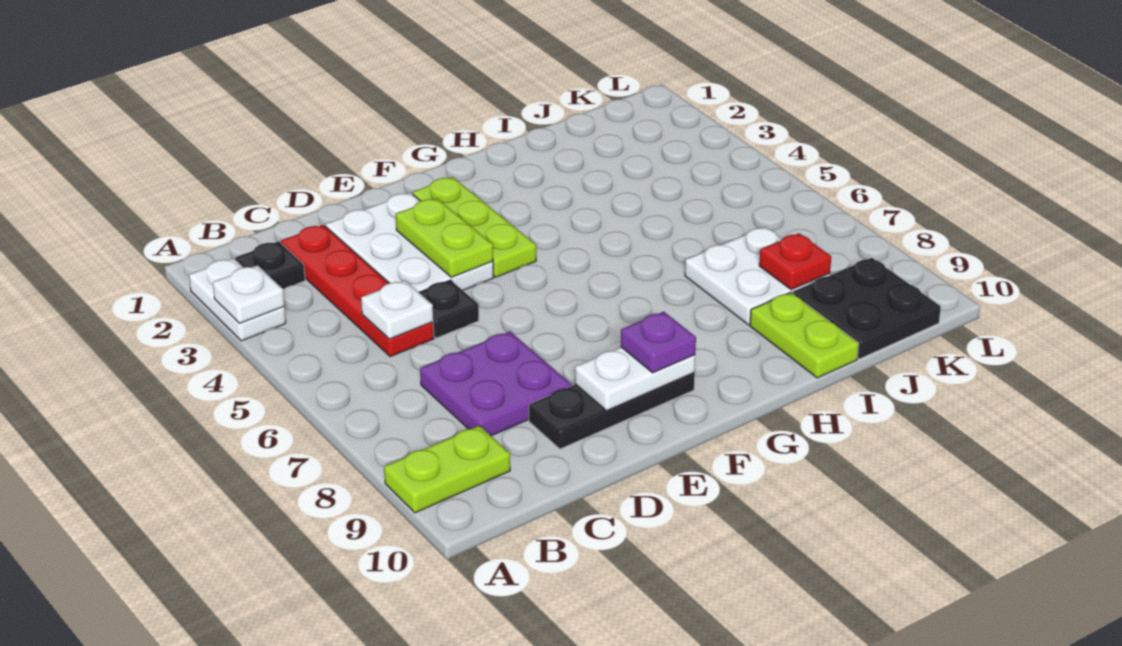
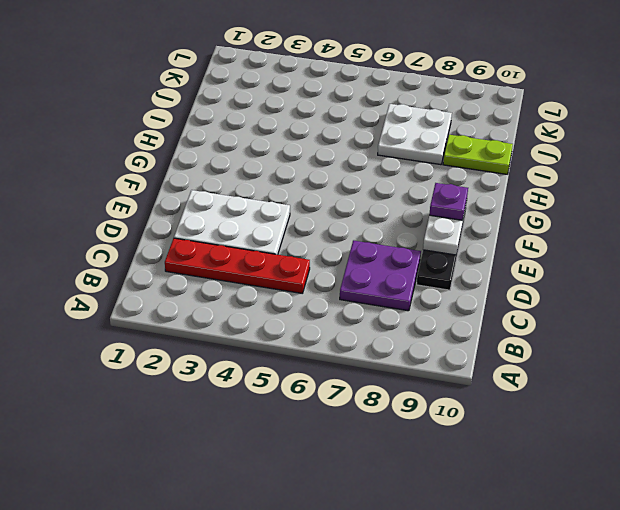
none -> white 1x2 plate [189,258,286,341]
none -> lime 1x2 plate [384,426,510,513]
none -> black 1x1 plate [236,241,305,289]

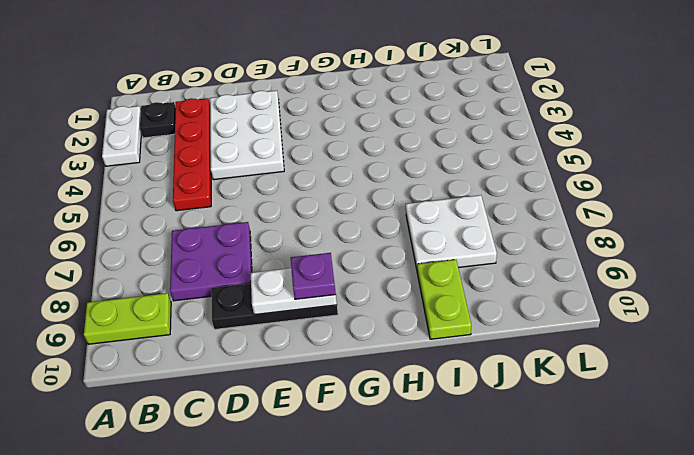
none -> black 1x1 plate [419,280,479,338]
none -> lime 1x3 plate [412,177,536,277]
none -> black 2x2 plate [793,258,941,359]

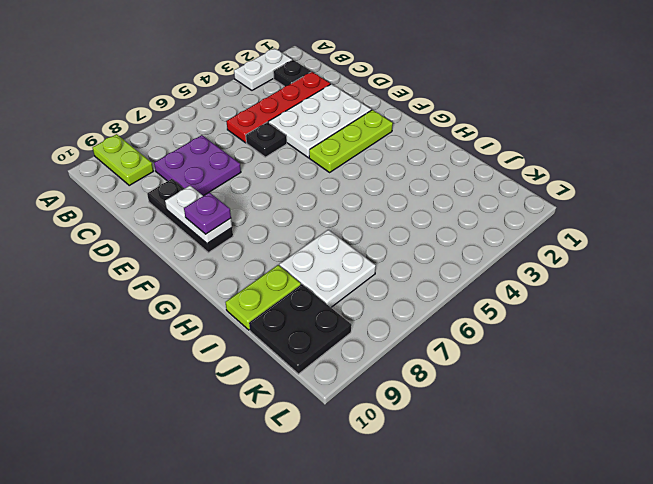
none -> white 1x1 plate [213,265,284,323]
none -> white 1x1 plate [361,280,433,339]
none -> lime 1x2 plate [396,198,493,277]

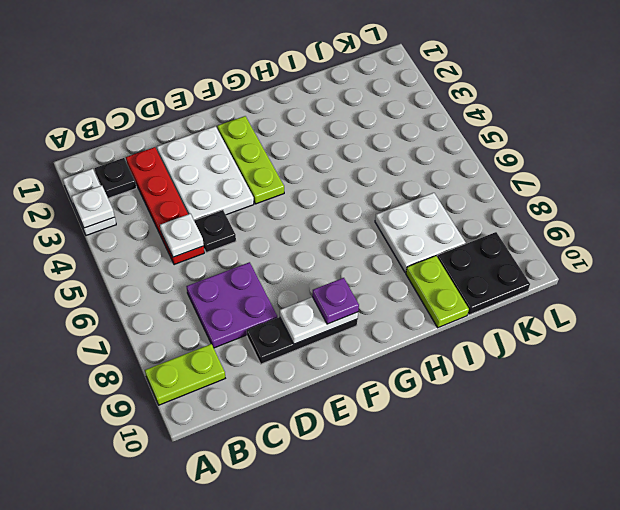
none -> lime 1x2 plate [396,198,493,277]
none -> red 1x1 plate [759,233,831,290]

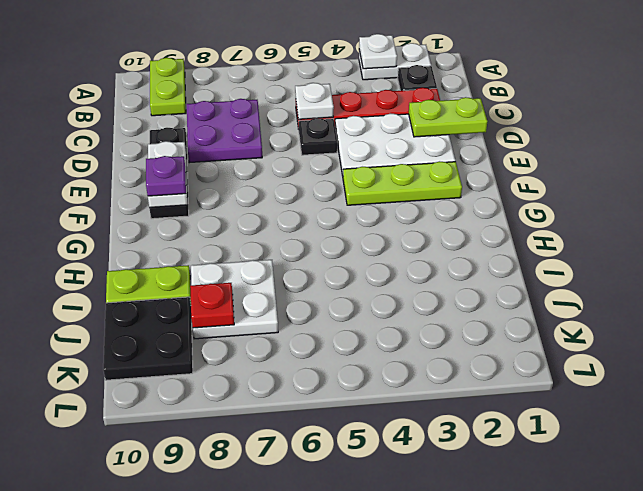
lime 1x2 plate [409,97,487,137] -> lime 1x2 plate moved to [396,198,493,277]

